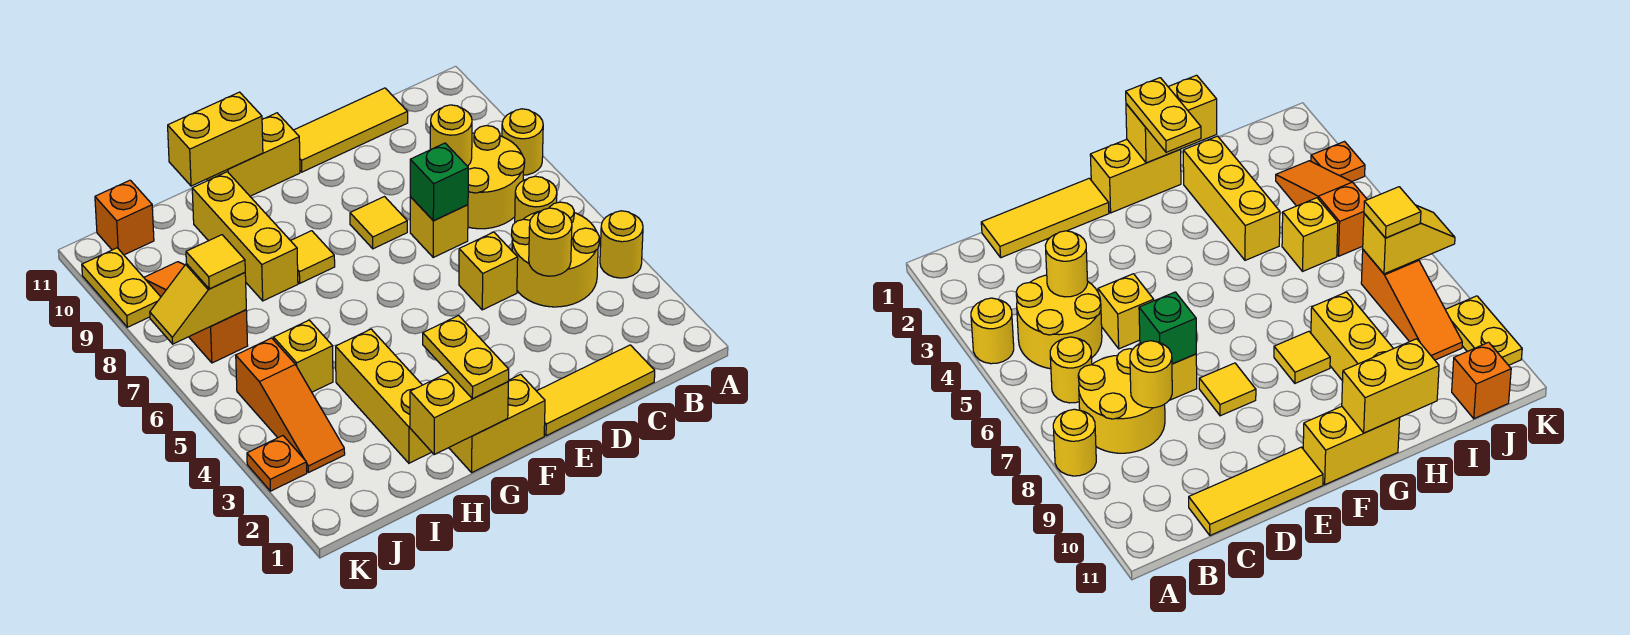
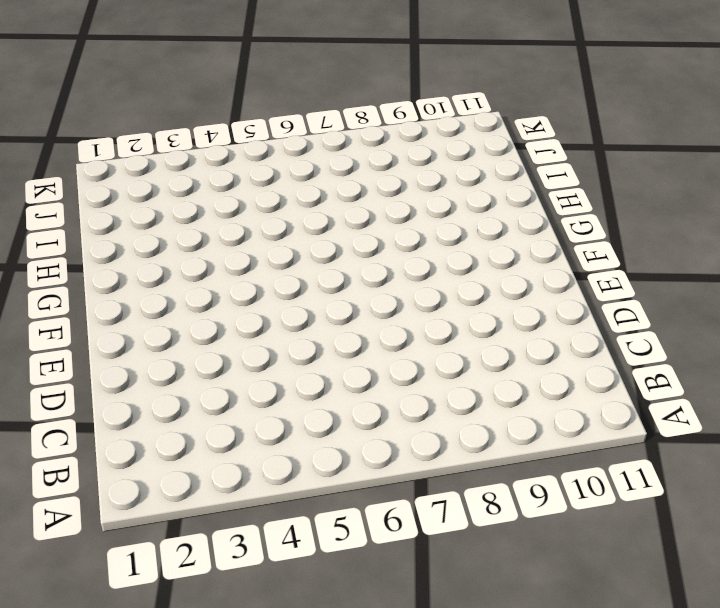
none -> yellow 1x1 round brick [600,211,643,278]
none -> yellow 1x1 round brick [502,109,543,175]
none -> yellow 2x2 round brick [512,202,599,307]

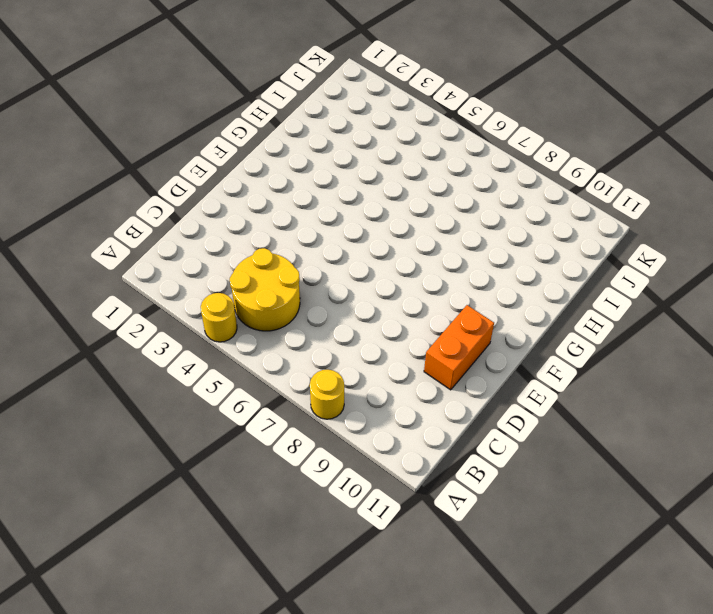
orange 1x2 brick [424,305,494,390] -> none
none -> yellow 1x1 round brick [515,176,557,223]
none -> yellow 2x2 round brick [468,126,525,229]
none -> yellow 1x3 tile [537,345,655,436]

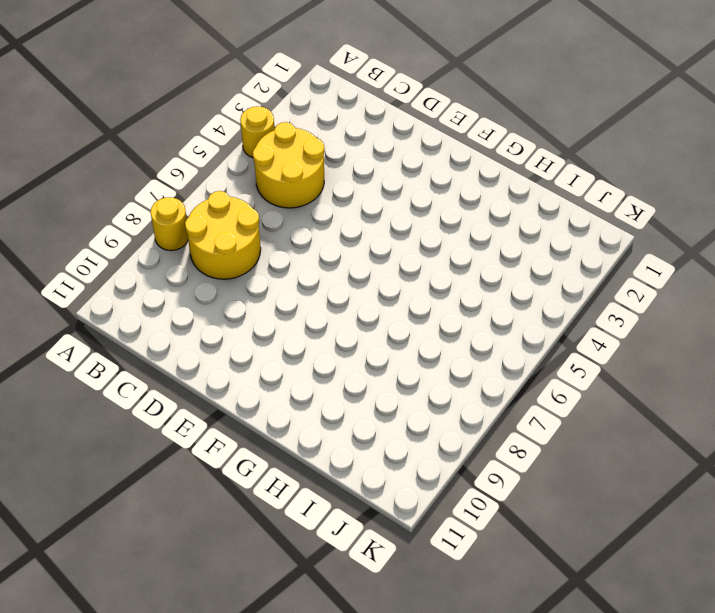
none -> yellow 1x1 round brick [515,176,557,223]
none -> yellow 1x3 tile [537,345,655,436]
none -> yellow 1x3 tile [294,88,408,172]

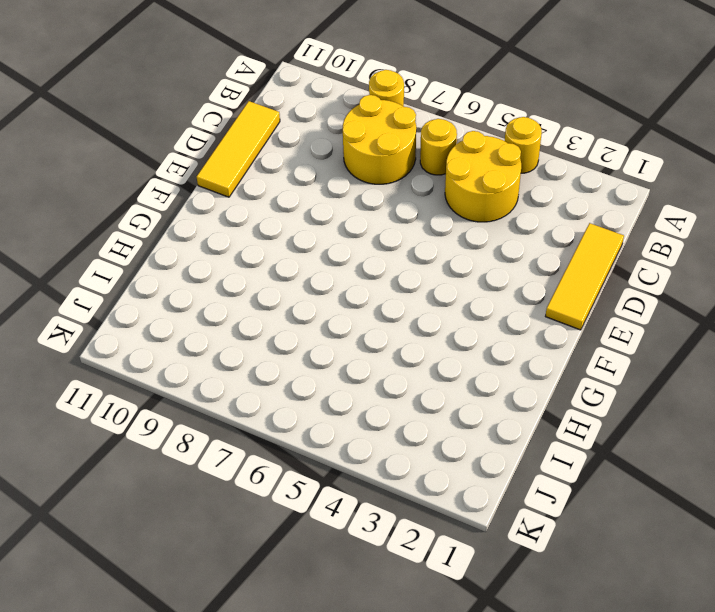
none -> yellow 1x1 brick [459,232,518,310]
none -> yellow 1x1 brick [410,197,468,257]
none -> yellow 1x1 tile [350,197,407,249]

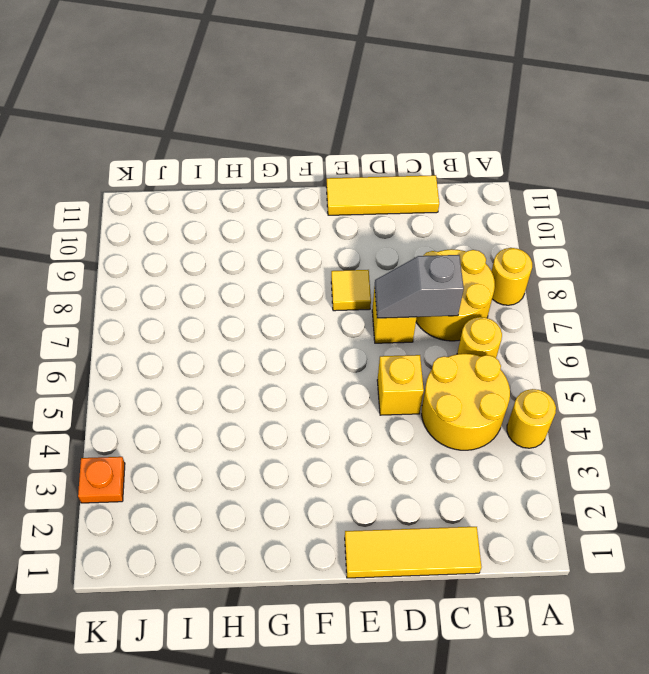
grey 1x2 slope [375,255,464,318] -> green 1x1 brick [410,143,468,221]
none -> yellow 1x2 brick [449,374,545,472]
none -> yellow 1x2 brick [207,113,300,196]
none -> yellow 1x1 tile [291,231,335,283]

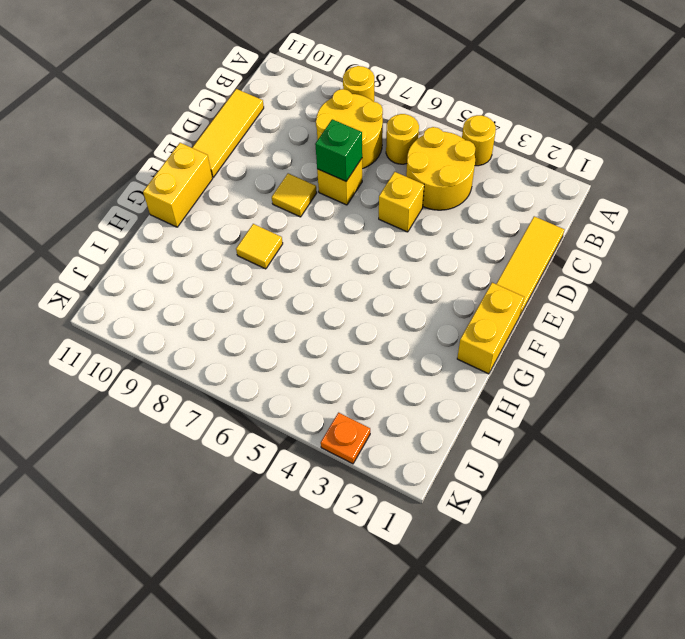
none -> yellow 1x3 brick [336,329,431,463]
none -> yellow 1x3 brick [192,172,298,301]
none -> yellow 1x1 brick [274,320,333,392]

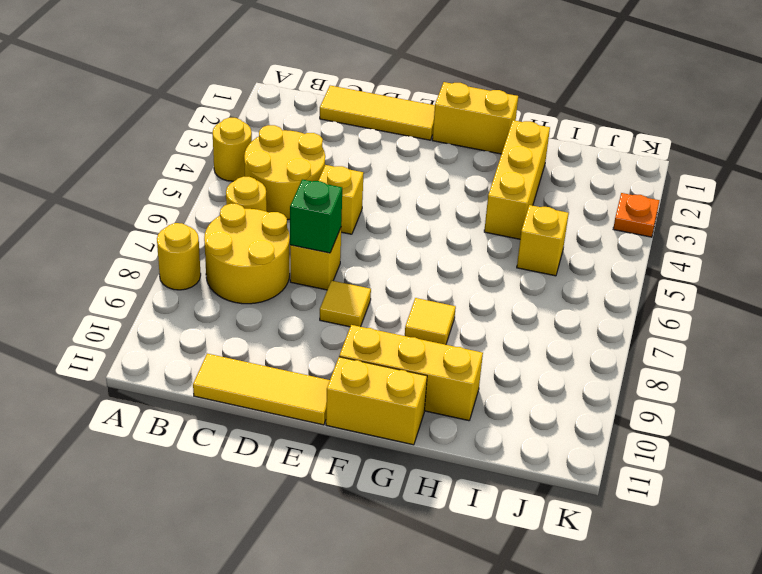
yellow 1x3 brick [339,325,483,421] -> yellow 1x3 brick turned to [192,172,298,301]
none -> orange 1x3 slope [236,338,345,472]
none -> orange 1x3 slope [144,262,248,363]
none -> orange 1x1 brick [95,180,154,255]

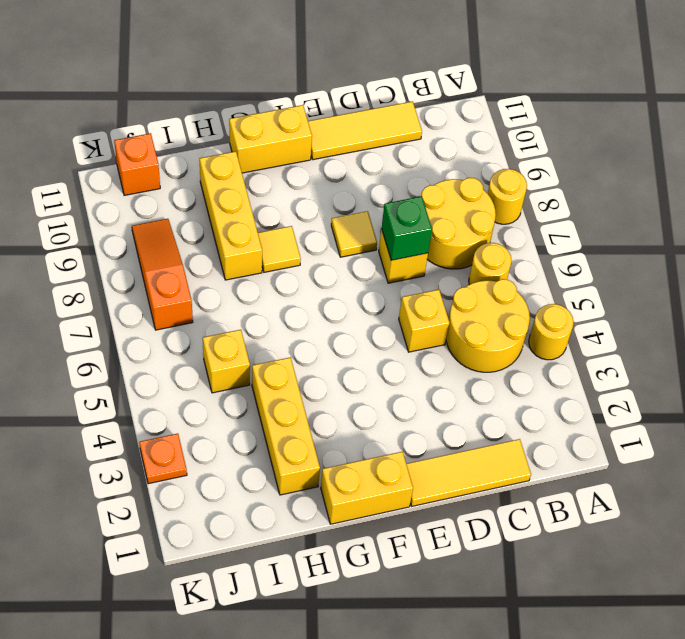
none -> orange 1x3 slope [236,338,345,472]
none -> yellow 1x2 plate [82,248,161,327]
none -> yellow 1x1 round brick [529,208,572,276]

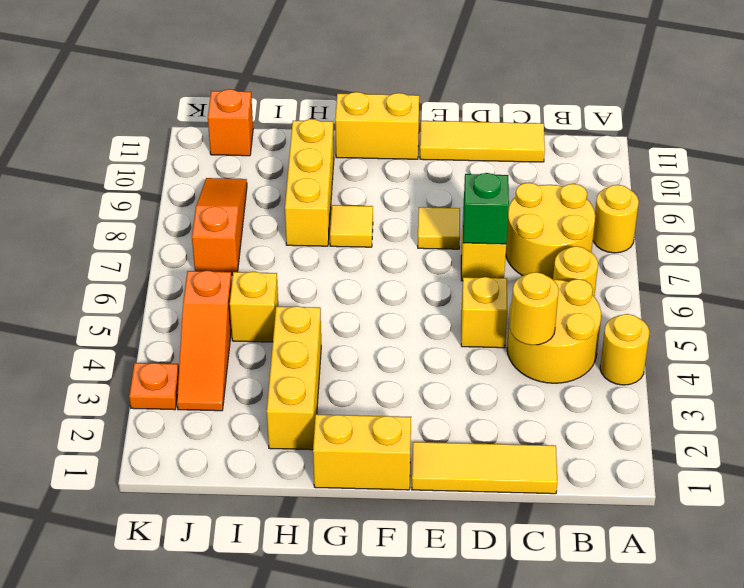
none -> yellow 1x2 plate [82,248,161,327]
none -> yellow 1x1 round brick [430,105,472,166]
none -> yellow 1x2 brick [410,373,508,455]

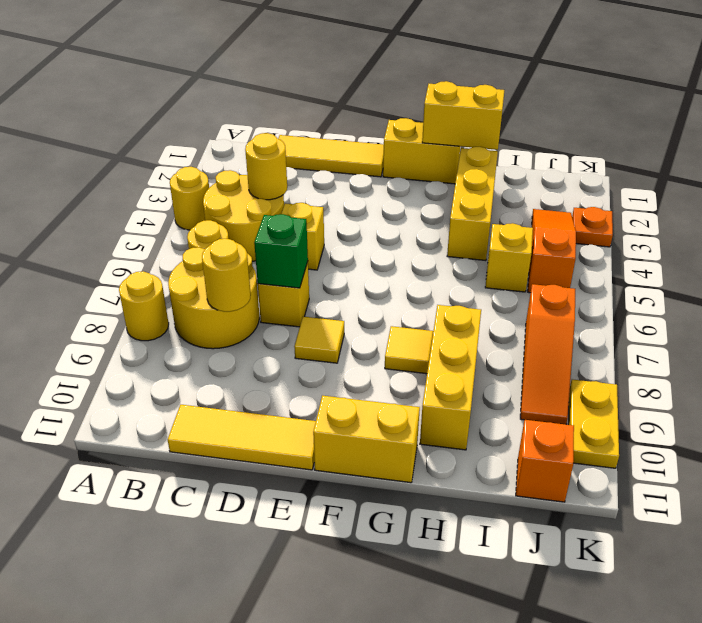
none -> yellow 1x2 brick [168,92,263,186]
none -> yellow 1x2 slope [150,264,246,344]
none -> yellow 1x2 plate [423,316,509,399]

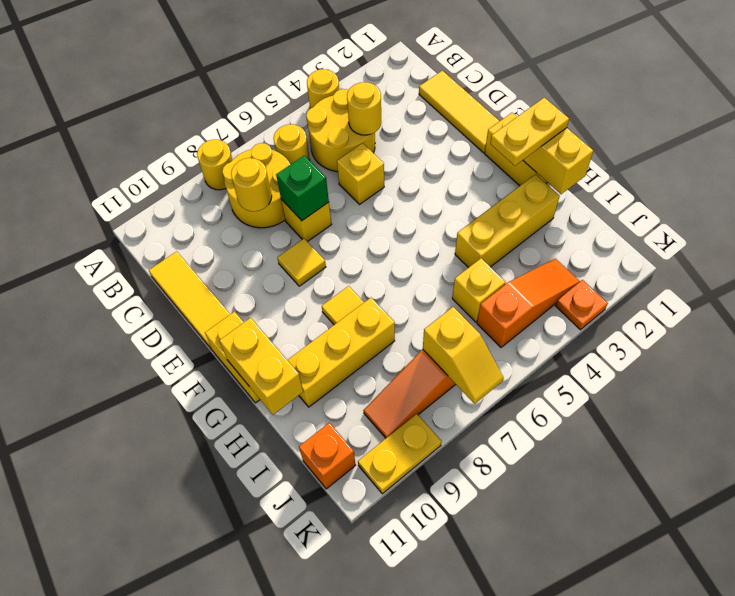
none -> yellow 1x1 tile [186,235,245,289]

